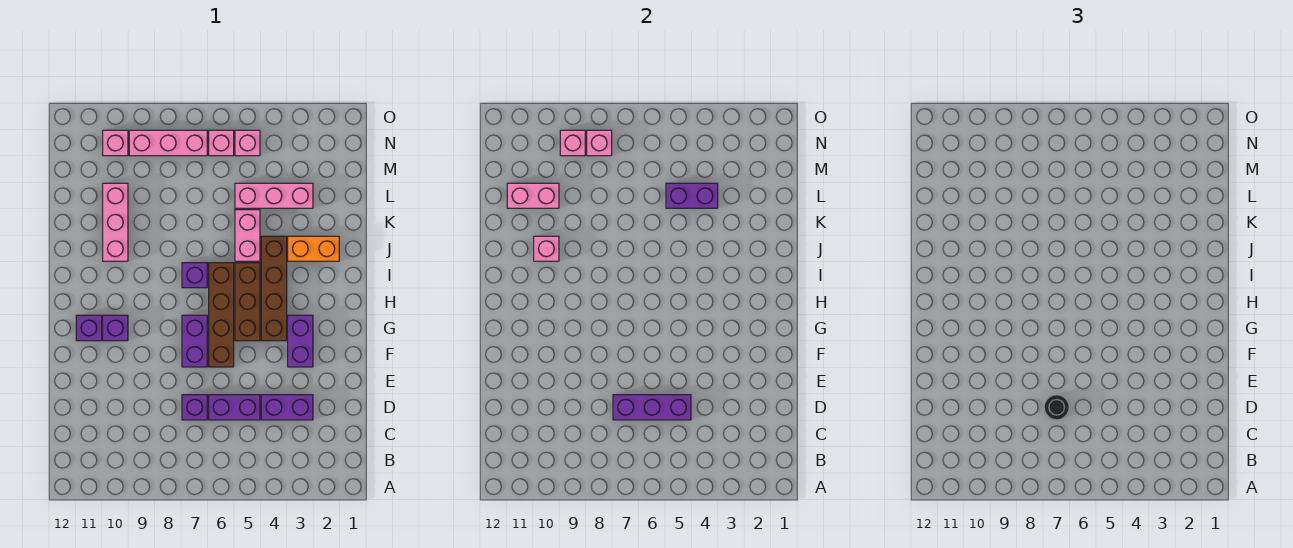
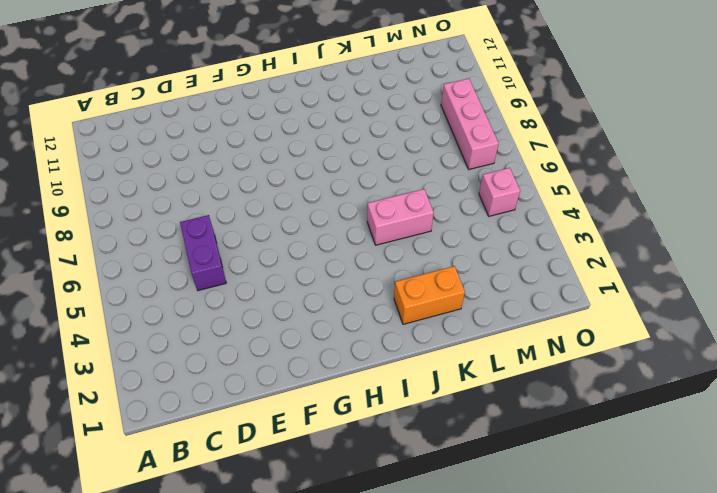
orange 1x2 brick [394,266,465,324] -> orange 1x2 brick turned to [288,236,339,261]
none -> purple 1x2 brick [261,395,313,420]
none -> purple 1x1 brick [182,395,207,420]
none -> purple 1x2 brick [288,315,313,367]

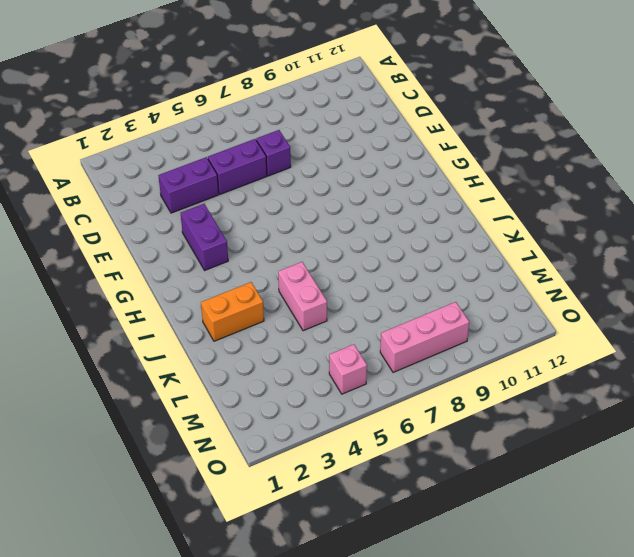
none -> brown 1x4 brick [209,263,234,367]
none -> purple 1x2 brick [182,315,207,367]
none -> brown 1x4 brick [261,236,287,341]

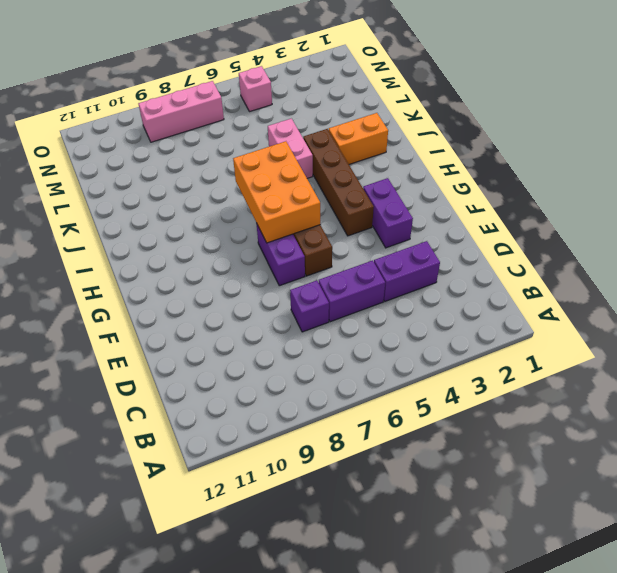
orange 2x3 brick [233,141,320,243] -> none
none -> brown 1x3 brick [235,263,260,341]
none -> purple 1x1 brick [103,315,128,341]
none -> purple 1x1 brick [76,315,102,341]

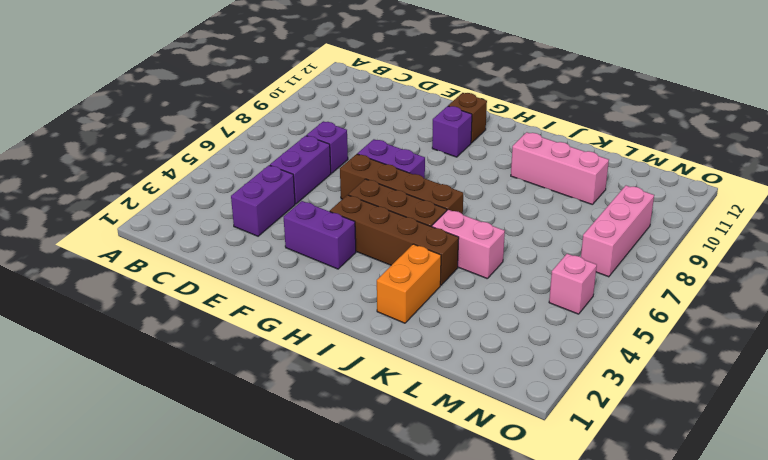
brown 1x1 brick [448,93,487,143] -> purple 1x1 brick [76,315,102,341]
none -> purple 1x1 brick [182,263,207,288]
none -> pink 1x3 brick [235,183,313,208]
none -> pink 1x1 brick [209,130,234,156]

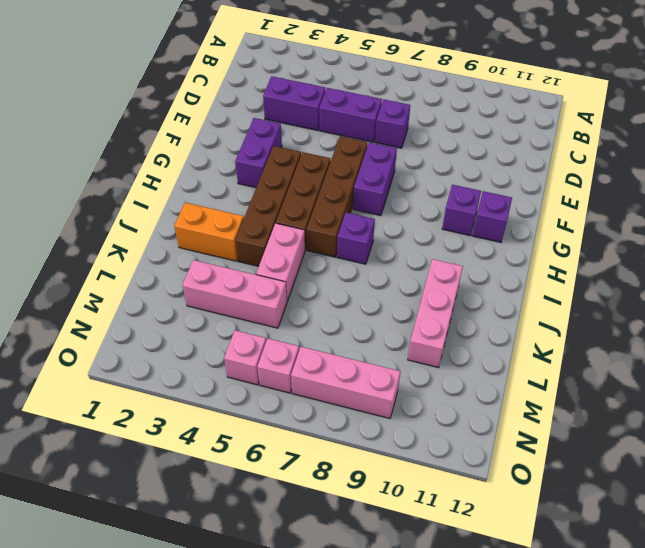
none -> pink 1x1 brick [103,130,128,156]
none -> purple 1x3 brick [613,395,691,420]
none -> pink 1x1 brick [534,236,559,261]

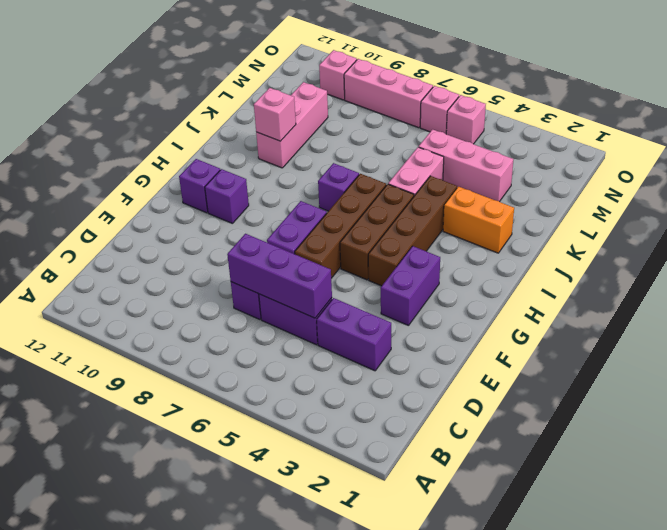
none -> purple 1x2 brick [666,183,718,208]
none -> pink 1x2 brick [507,183,559,208]
none -> pink 1x1 brick [587,130,612,156]

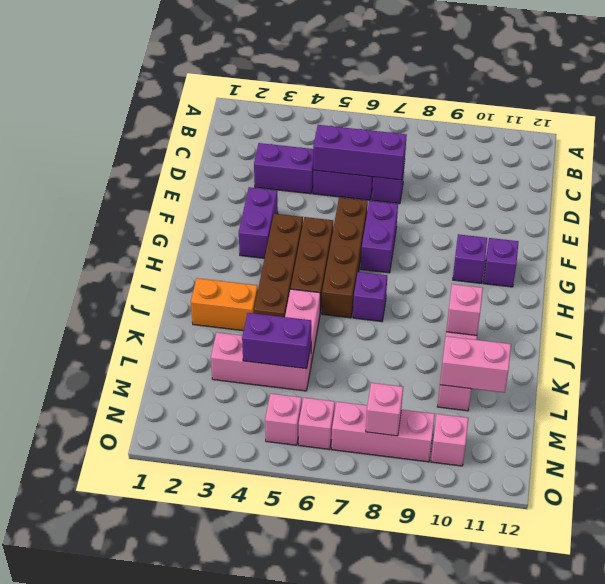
none -> pink 1x1 brick [560,130,585,156]
none -> black 1x1 round brick [1044,395,1069,420]

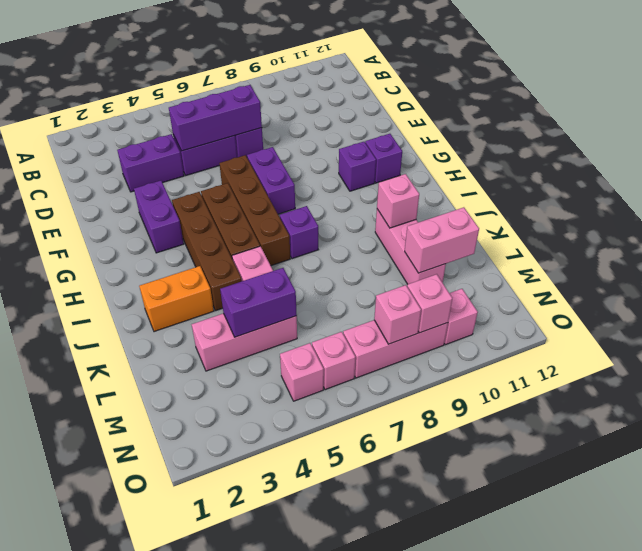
none -> black 1x1 round brick [1044,395,1069,420]

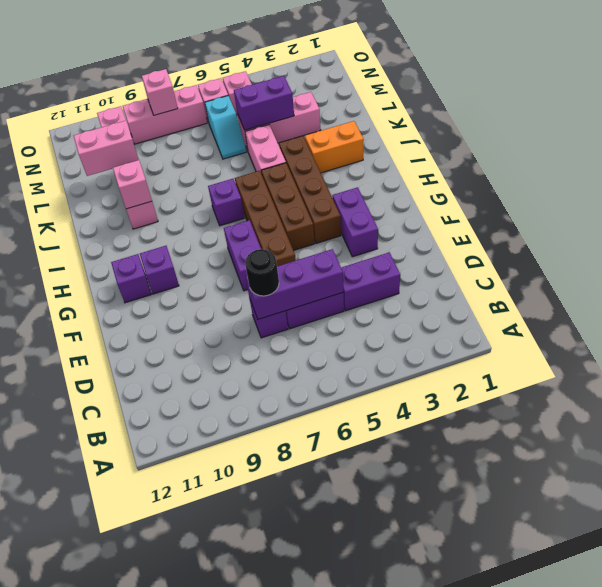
cyan 1x2 slope [205,96,247,159] -> none
none -> pink 1x1 brick [560,130,585,156]

